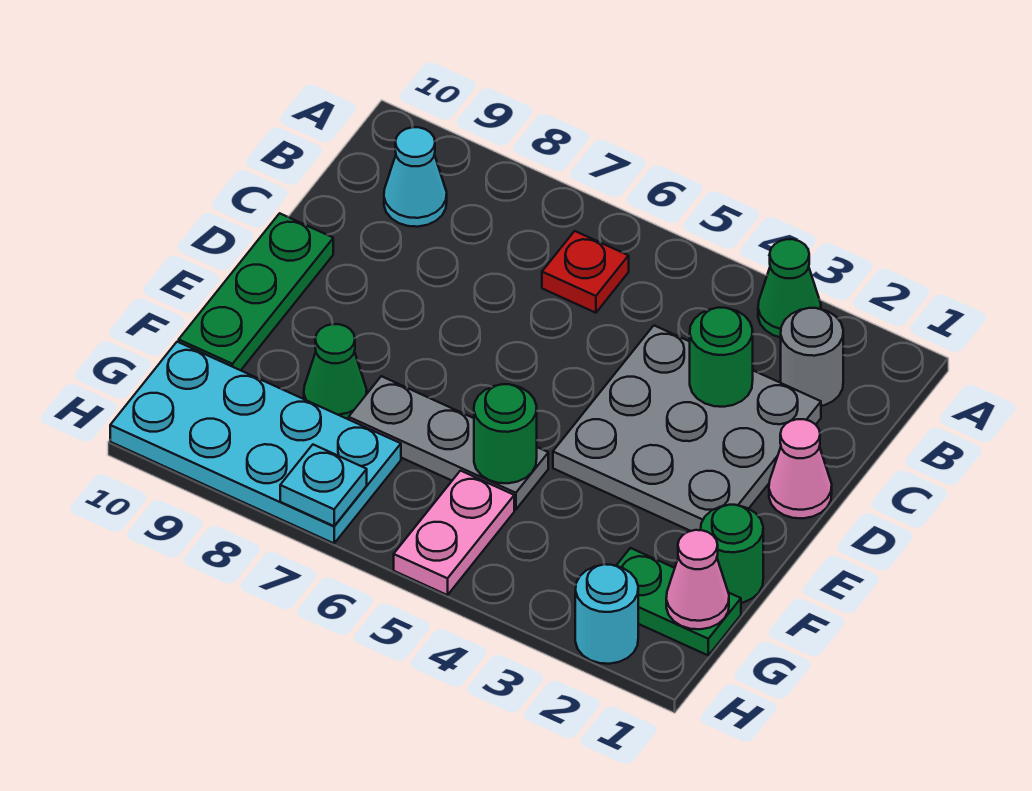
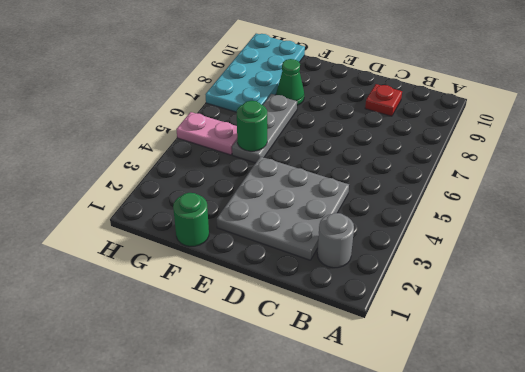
red 1x1 plate [365,84,402,116] -> red 1x1 plate moved to [542,231,629,313]
none -> green 1x1 cone [758,239,821,338]
none -> cyan 1x1 cone [384,127,447,227]
none -> pink 1x1 cone [769,419,832,518]

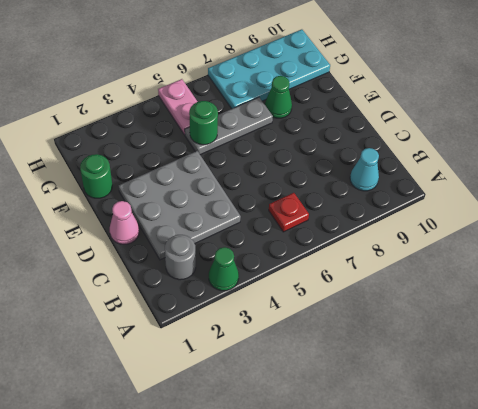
none -> green 1x3 plate [179,213,333,370]
none -> green 1x2 plate [616,548,741,655]
none -> cyan 1x1 round brick [575,564,638,664]

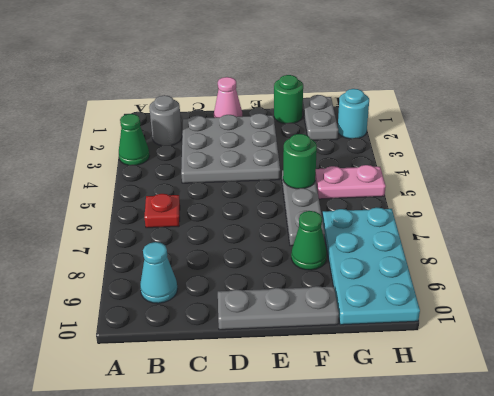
grey 1x3 plate [218,286,339,330] -> green 1x3 plate [179,213,333,370]
grey 1x2 plate [303,95,338,140] -> green 1x2 plate [616,548,741,655]
none -> green 1x1 round brick [690,307,753,407]
none -> pink 1x1 cone [666,530,729,629]
none -> cyan 1x1 plate [280,445,367,526]

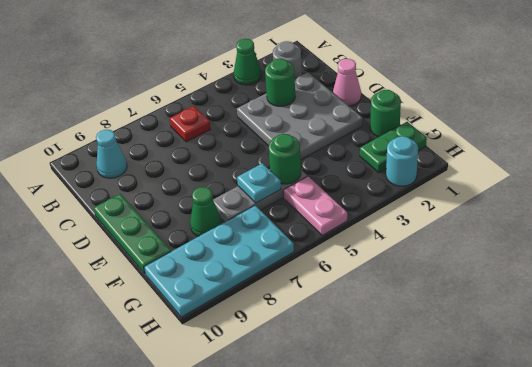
cyan 1x1 plate [237,163,281,203] -> cyan 1x1 plate moved to [280,445,367,526]
none -> pink 1x1 cone [666,530,729,629]

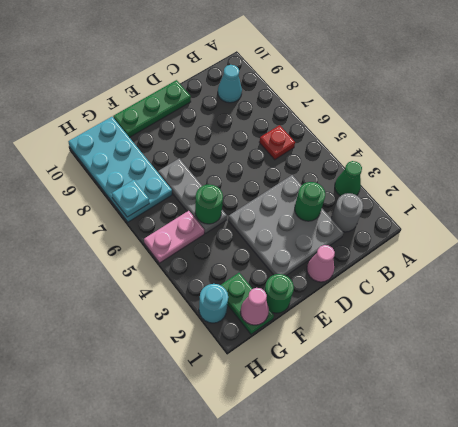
none -> green 1x1 cone [304,324,367,419]

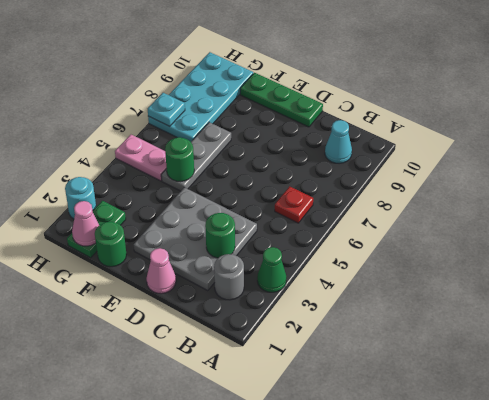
none -> green 1x1 cone [304,324,367,419]

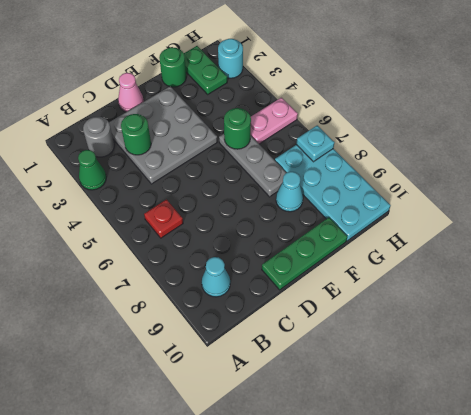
cyan 1x1 cone [276,172,303,212] -> green 1x1 cone [304,324,367,419]
none -> pink 1x1 cone [666,530,729,629]

